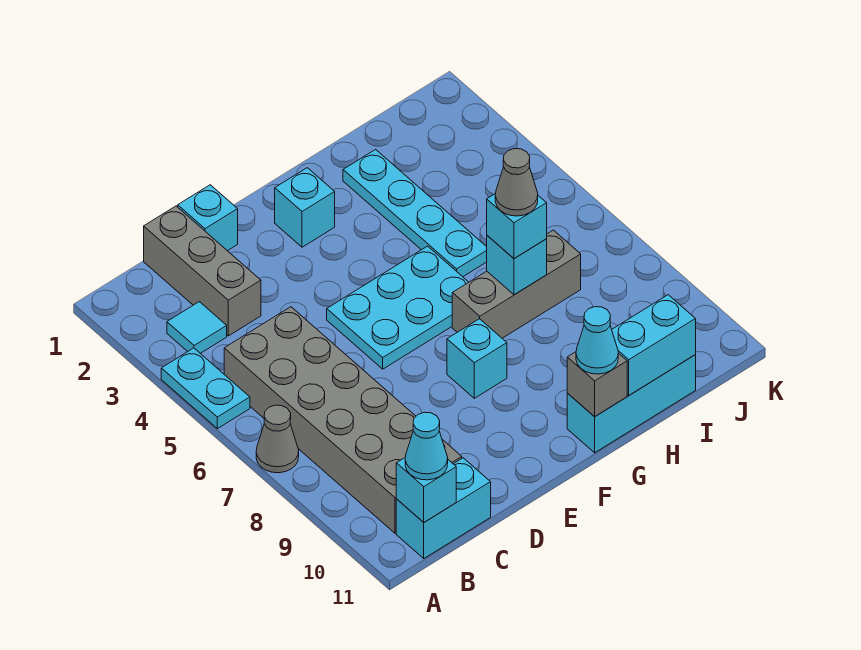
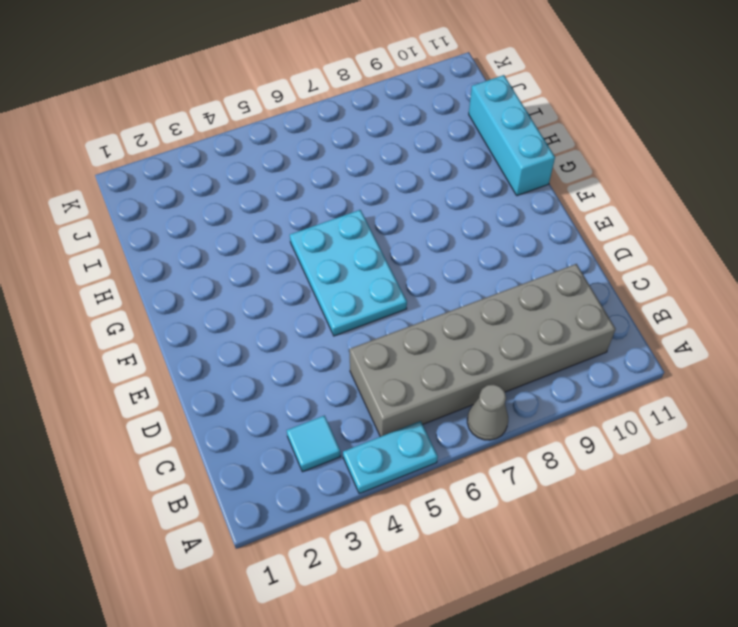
none -> cyan 1x2 brick [396,458,491,558]
none -> grey 1x3 brick [144,206,261,336]
none -> cyan 1x1 brick [178,185,238,251]

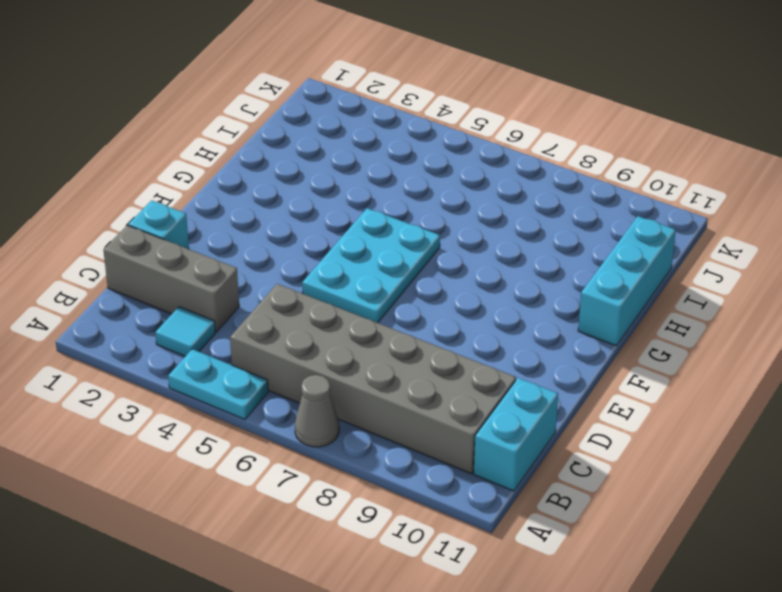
none -> cyan 1x1 brick [275,168,335,247]
none -> cyan 1x1 brick [447,319,507,398]
none -> grey 1x3 brick [452,230,581,338]

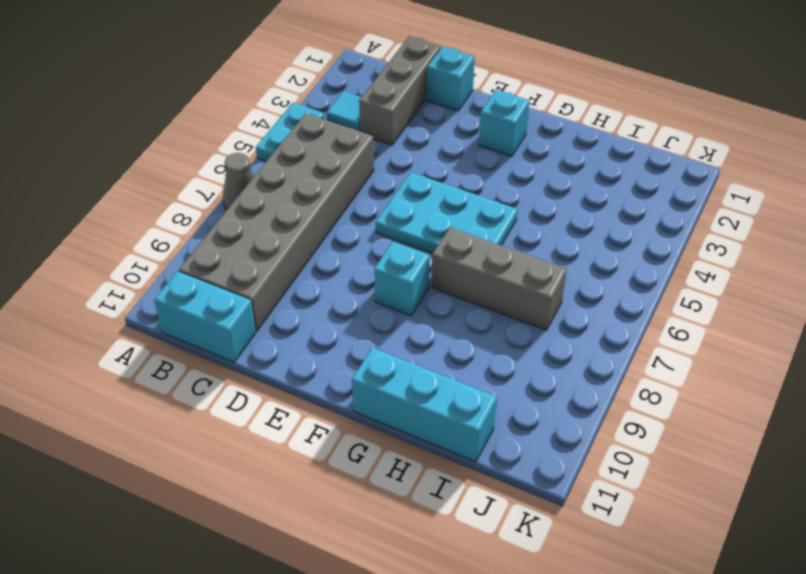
none -> cyan 1x4 plate [343,149,487,277]
none -> cyan 1x1 brick [396,458,456,522]
none -> grey 1x1 brick [567,352,627,417]

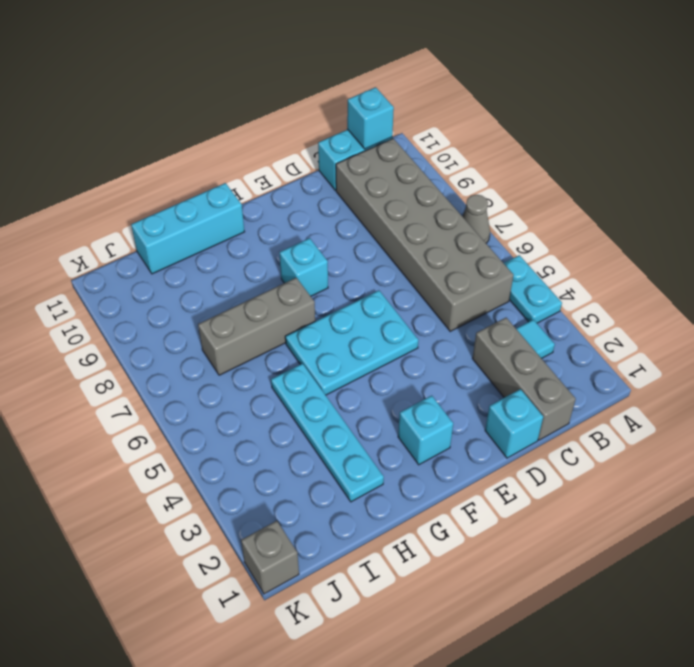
grey 1x1 brick [241,521,299,594] -> grey 1x1 brick moved to [567,352,627,417]
none -> cyan 1x1 brick [487,235,547,295]
none -> cyan 1x2 brick [612,295,696,395]
none -> cyan 1x1 cone [405,412,448,480]

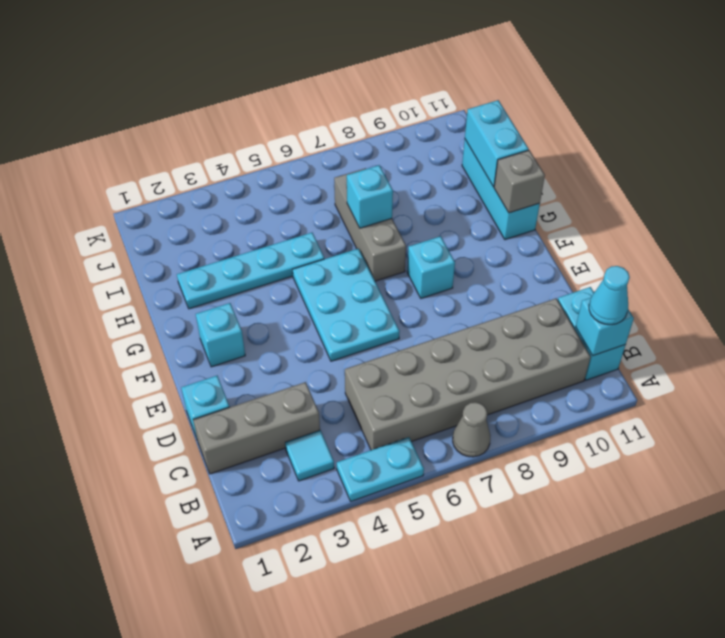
none -> cyan 1x1 cone [576,307,618,374]
none -> cyan 1x1 brick [487,193,547,259]
none -> grey 1x1 cone [495,149,538,216]

